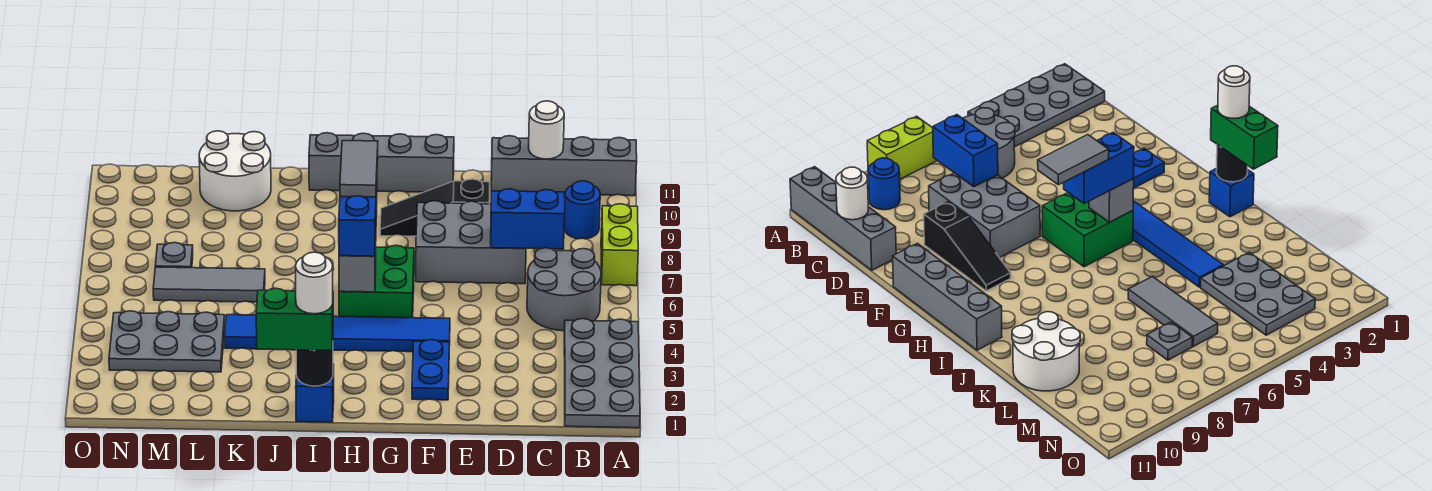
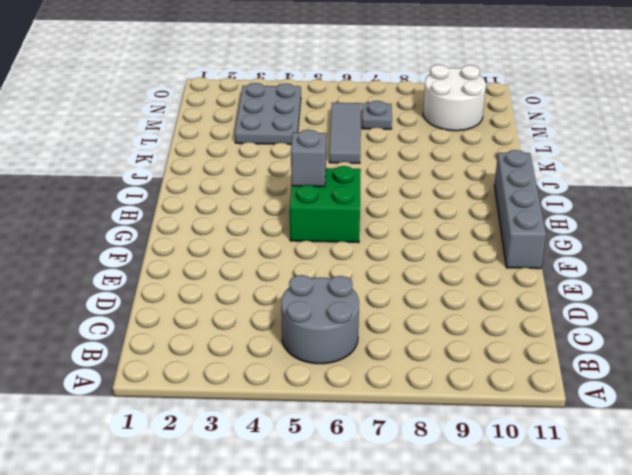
white 2x2 round brick [423,65,486,131] -> white 2x2 round brick moved to [199,131,271,211]
none -> grey 2x4 plate [564,319,640,428]
none -> lime 1x2 brick [601,204,638,286]
none -> grey 1x4 brick [491,136,637,196]

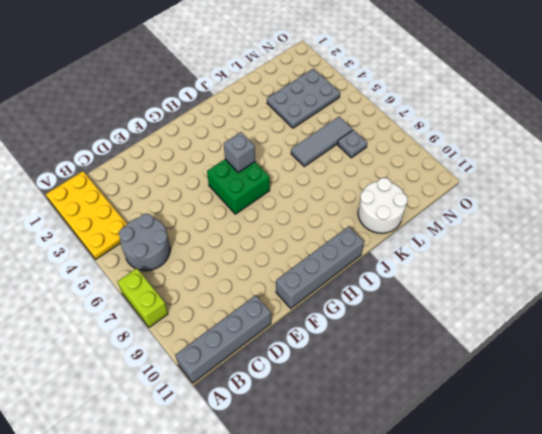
yellow 2x4 plate [46,171,127,259] -> grey 2x4 plate [564,319,640,428]
none -> blue 1x1 round brick [564,181,600,239]
none -> grey 2x3 brick [416,201,526,284]
none -> black 1x3 slope [380,179,490,236]

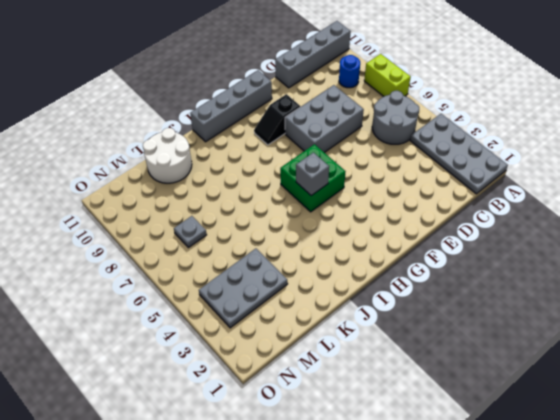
black 1x2 slope [254,94,300,145] -> black 1x3 slope [380,179,490,236]
none -> blue 1x2 plate [412,340,449,400]
none -> blue 1x6 tile [225,315,450,352]
none -> blue 1x1 brick [296,364,334,422]

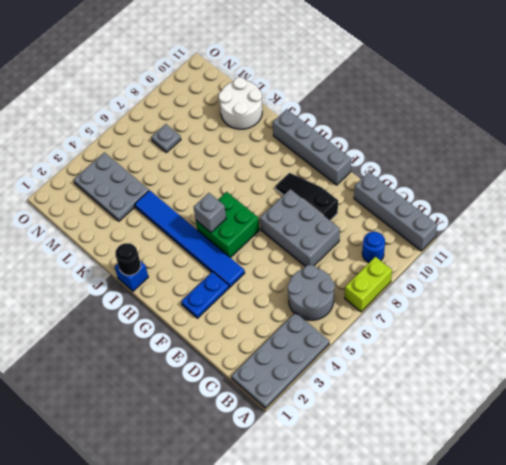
none -> grey 1x3 tile [153,267,265,302]
none -> blue 1x2 brick [491,189,565,249]
none -> white 1x1 round brick [529,101,564,159]

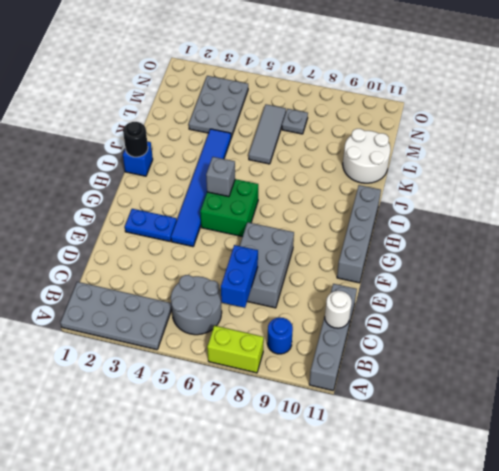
none -> black 1x3 slope [380,179,490,236]
none -> blue 1x2 brick [339,184,377,256]
none -> green 1x2 brick [256,288,333,351]

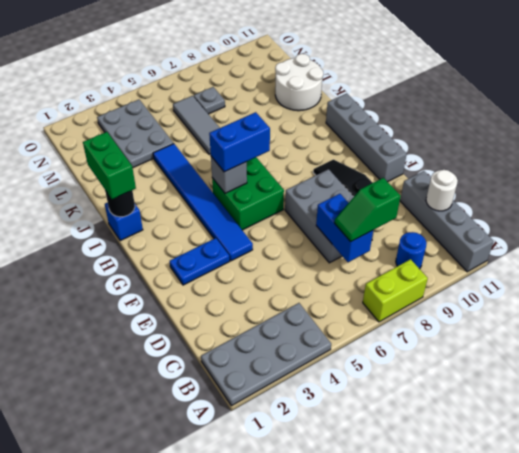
green 1x2 slope [334,178,401,242] -> none
none -> grey 2x2 round brick [527,248,601,331]
none -> grey 1x2 tile [340,140,378,197]
none -> white 1x1 round brick [296,252,333,314]

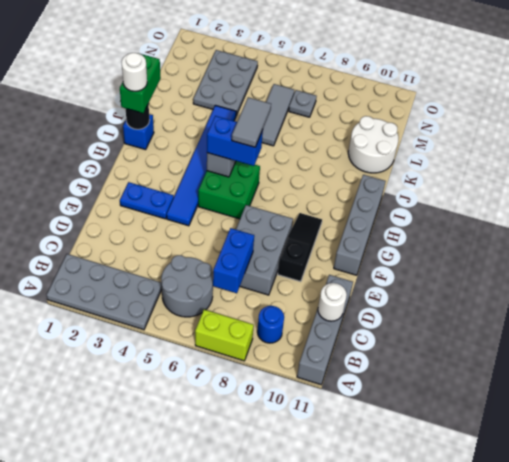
grey 1x2 tile [232,97,271,147] -> grey 1x2 tile turned to [340,140,378,197]

